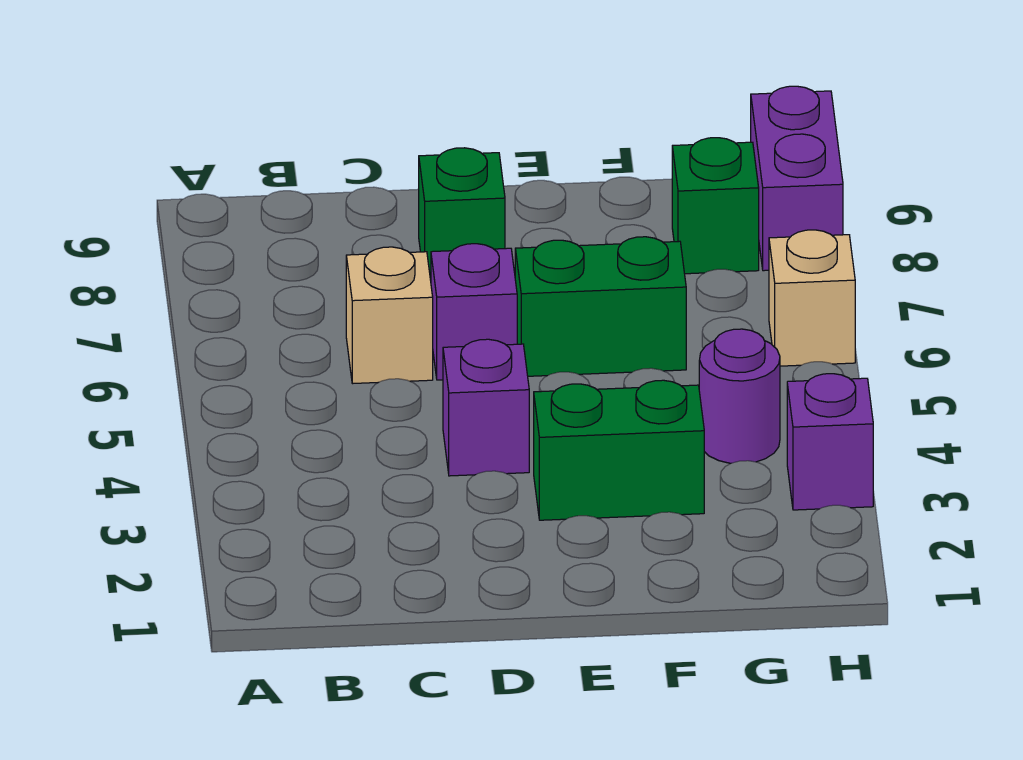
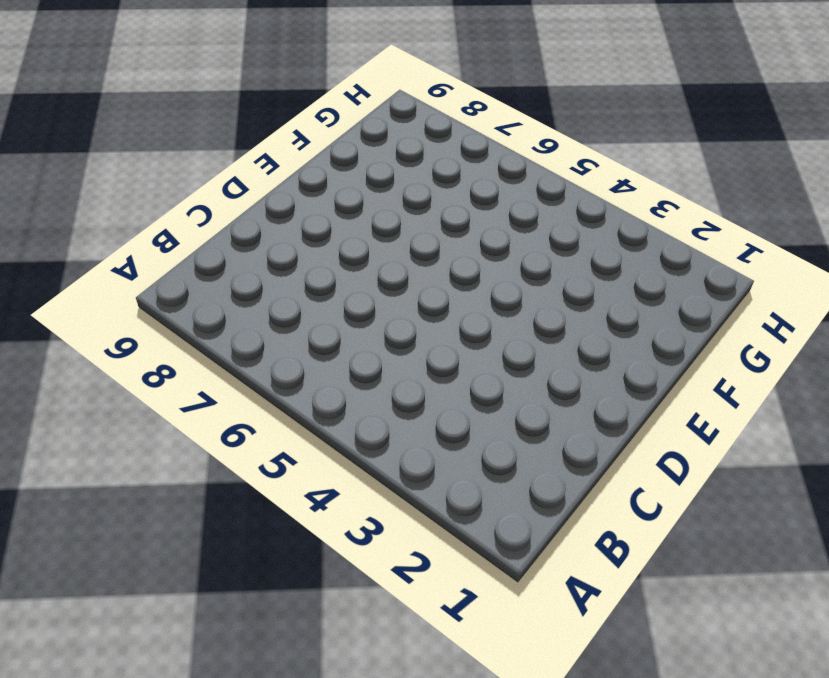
none -> tan 1x1 brick [346,247,433,384]
none -> purple 1x1 brick [443,339,529,476]

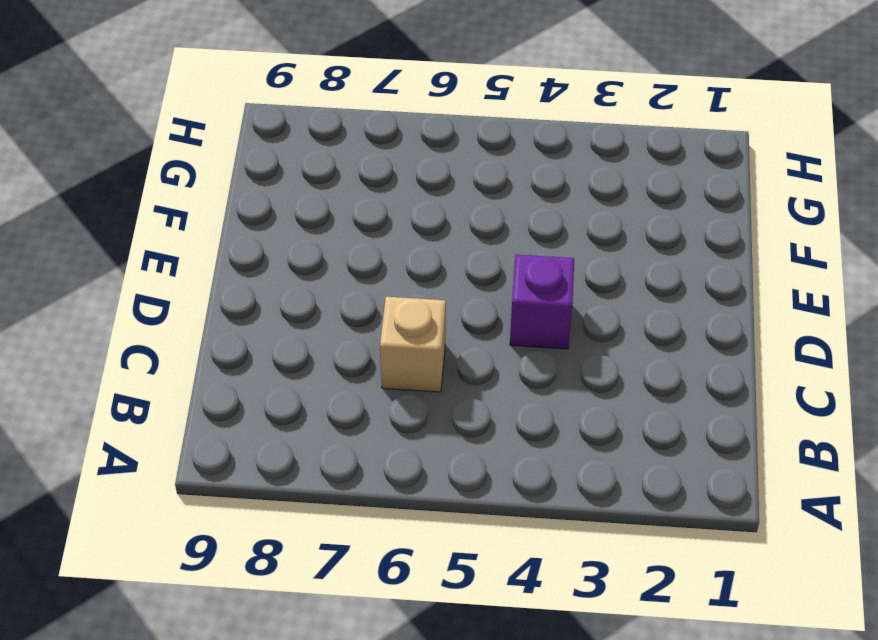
none -> purple 1x1 brick [431,244,517,380]
none -> green 1x1 brick [419,148,505,280]

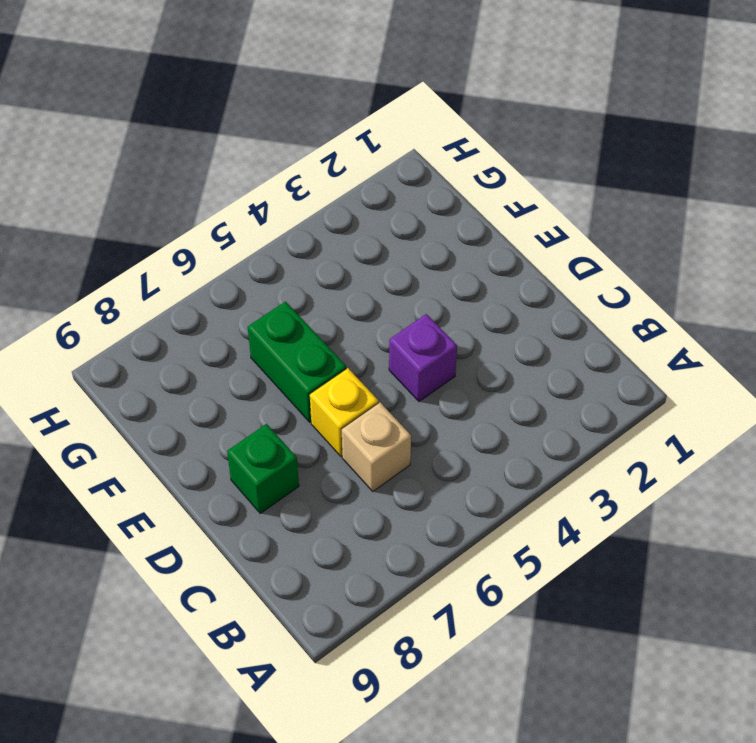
yellow 1x1 brick [310,368,378,457] -> purple 1x1 brick [431,244,517,380]
none -> green 1x2 brick [534,380,704,520]
none -> purple 1x1 round brick [699,329,780,463]

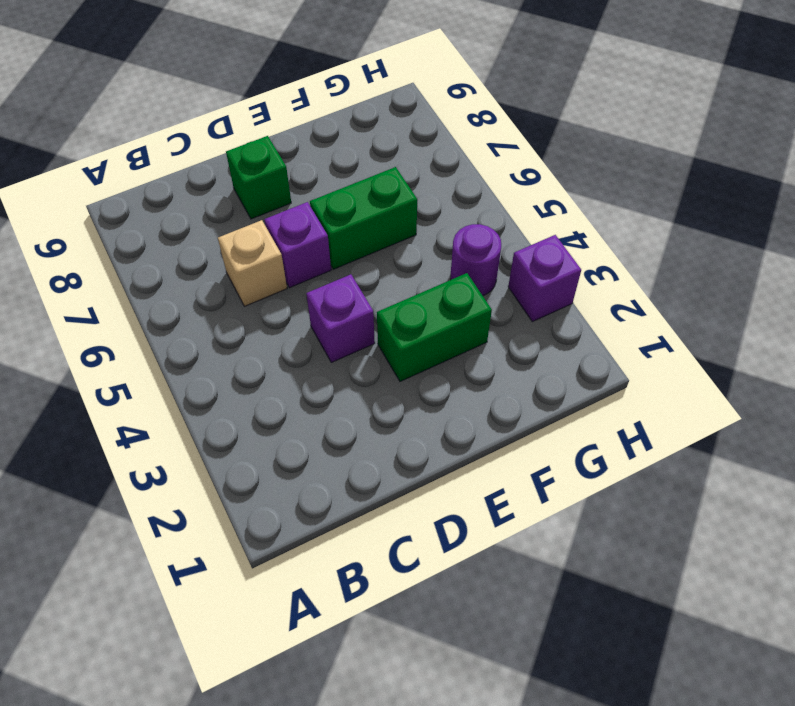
none -> green 1x1 brick [672,138,759,274]
none -> tan 1x1 brick [769,230,855,366]

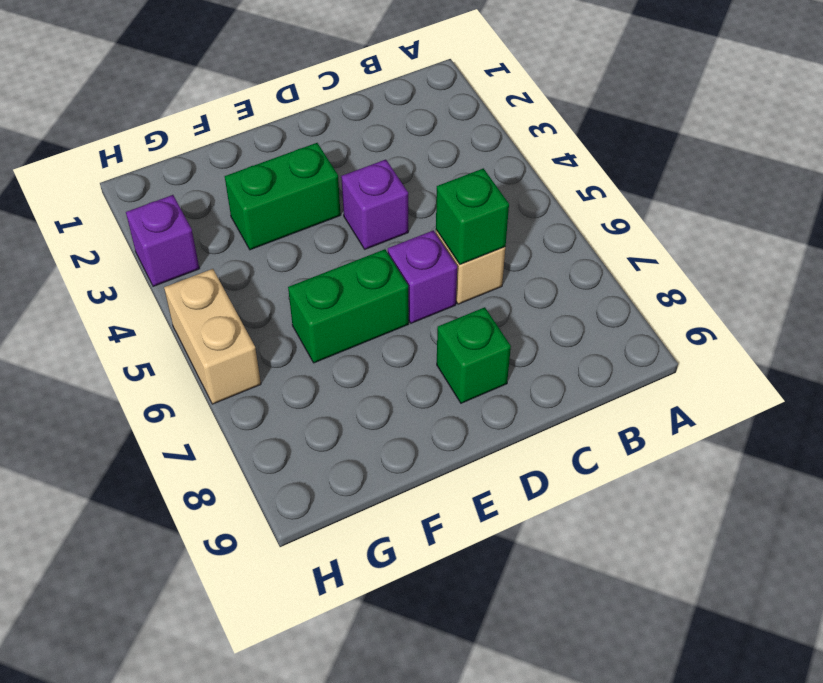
green 1x1 brick [436,168,509,264] -> green 1x1 brick moved to [672,138,759,274]
tan 1x2 brick [164,269,261,404] -> tan 1x1 brick [769,230,855,366]
none -> purple 1x1 round brick [699,329,780,463]
none -> purple 1x2 brick [751,86,843,271]

